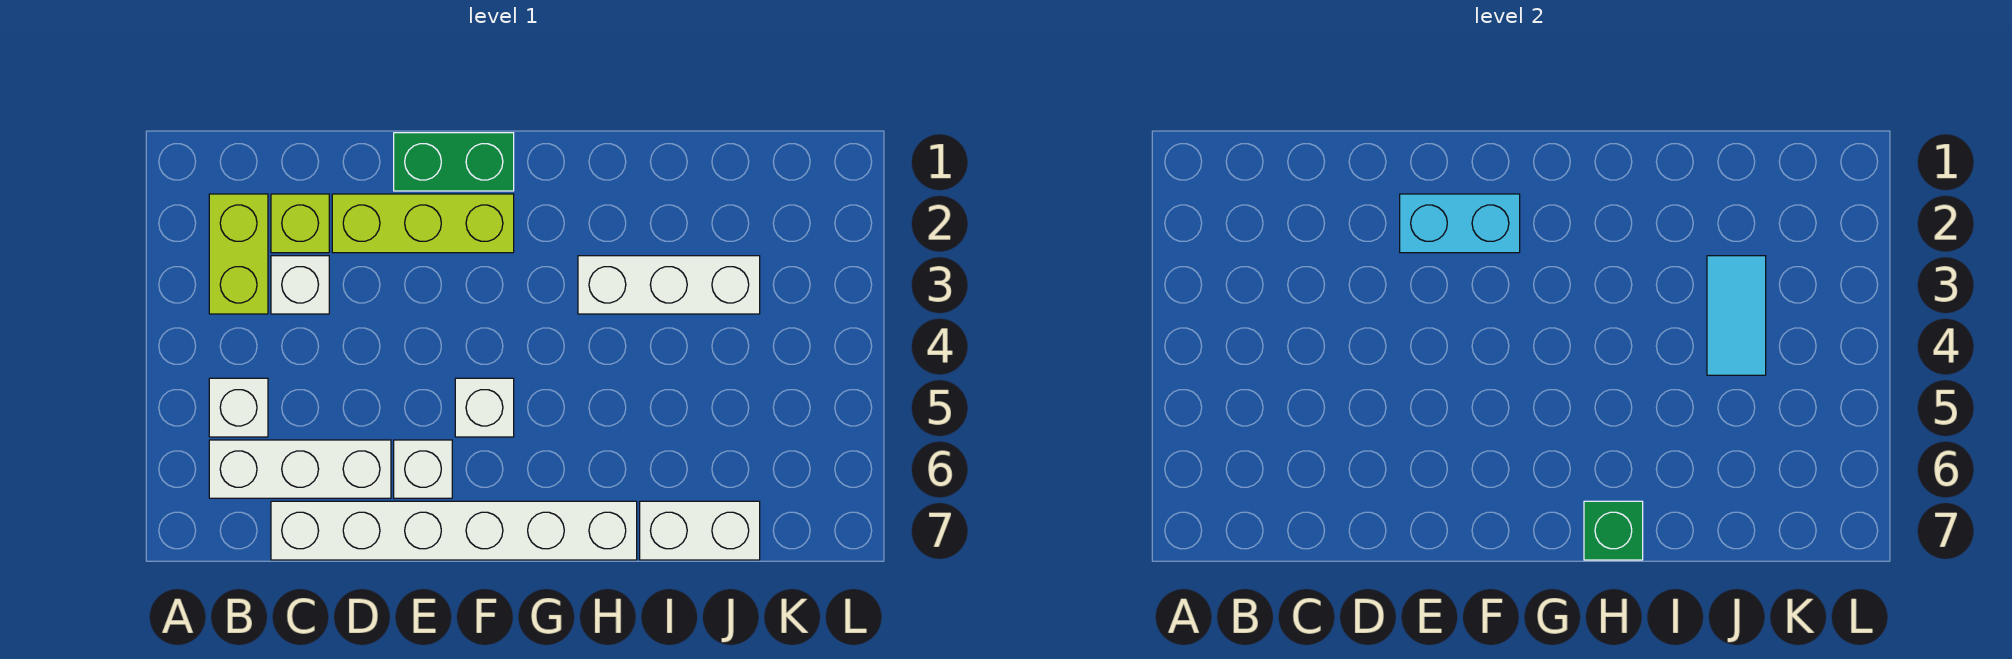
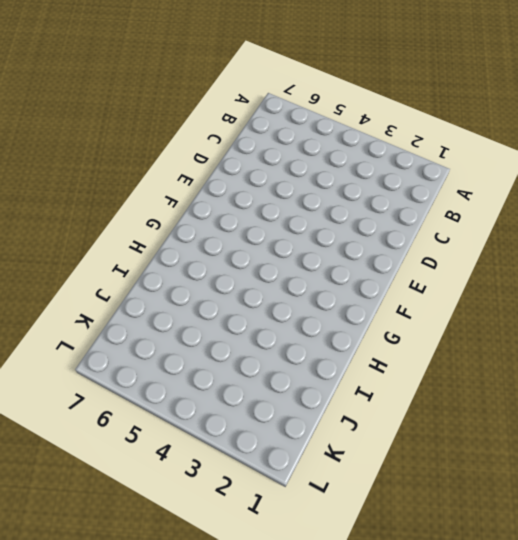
none -> lime 1x2 brick [209,194,268,314]
none -> white 1x1 brick [209,378,268,437]
none -> white 1x3 brick [209,440,391,498]

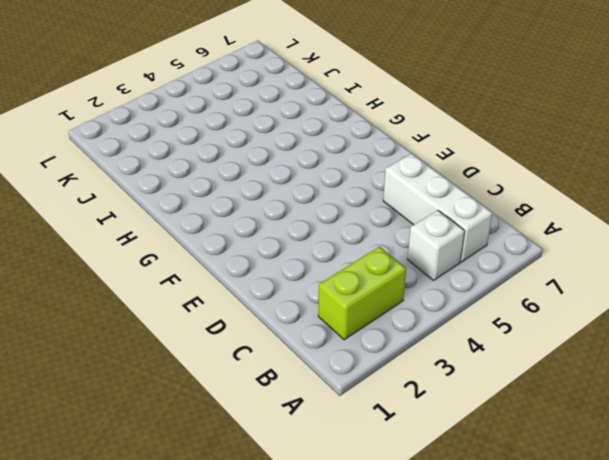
none -> lime 1x1 brick [271,194,329,253]
none -> white 1x1 brick [271,256,329,314]
none -> white 1x6 brick [271,501,637,560]

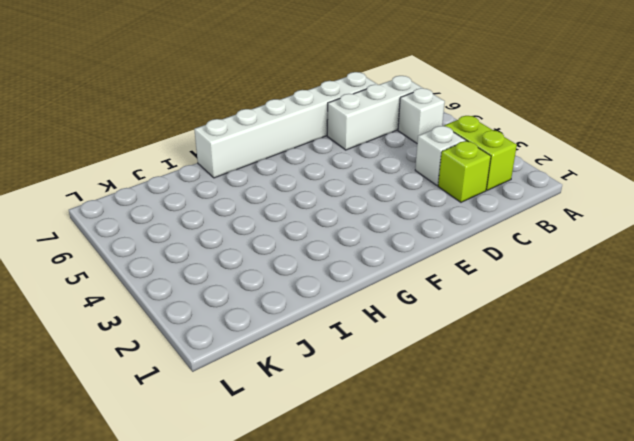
none -> lime 1x3 brick [332,194,514,253]
none -> green 1x2 brick [394,133,514,191]
none -> white 1x1 brick [394,440,452,498]

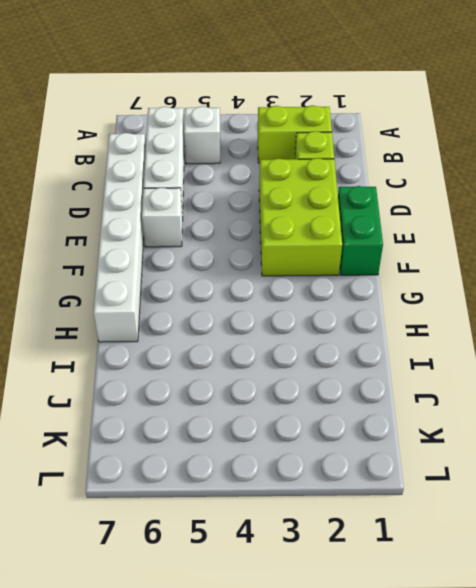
lime 2x3 brick [259,158,342,276] -> lime 1x3 brick [332,194,514,253]
none -> white 1x1 brick [271,256,329,314]
none -> white 1x1 brick [455,378,514,437]
none -> white 1x3 brick [578,256,760,314]

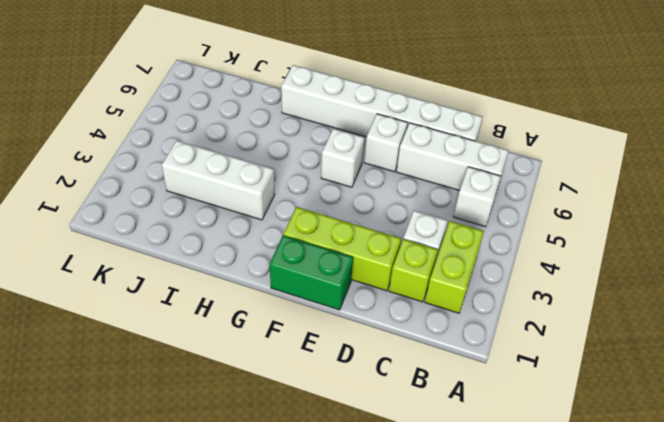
none -> white 1x2 brick [640,501,760,560]
none -> cyan 1x2 brick [1400,194,1520,253]
none -> green 1x1 brick [1584,501,1643,560]

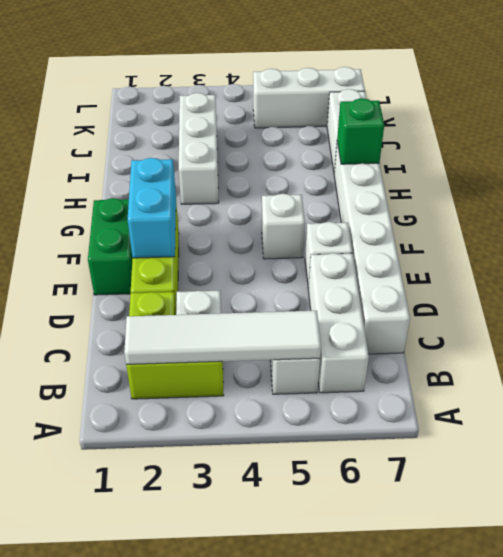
white 1x4 tile [124,311,321,364] -> none
white 1x3 brick [253,67,365,128] -> none
none -> cyan 1x2 tile [1707,256,1766,375]

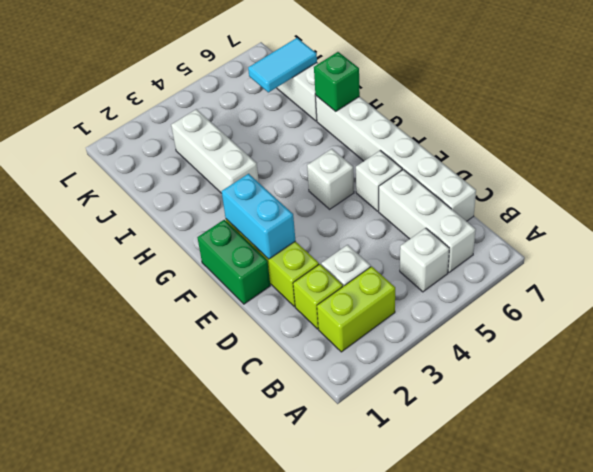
cyan 1x2 tile [248,38,317,92] -> cyan 1x2 tile moved to [1707,256,1766,375]

